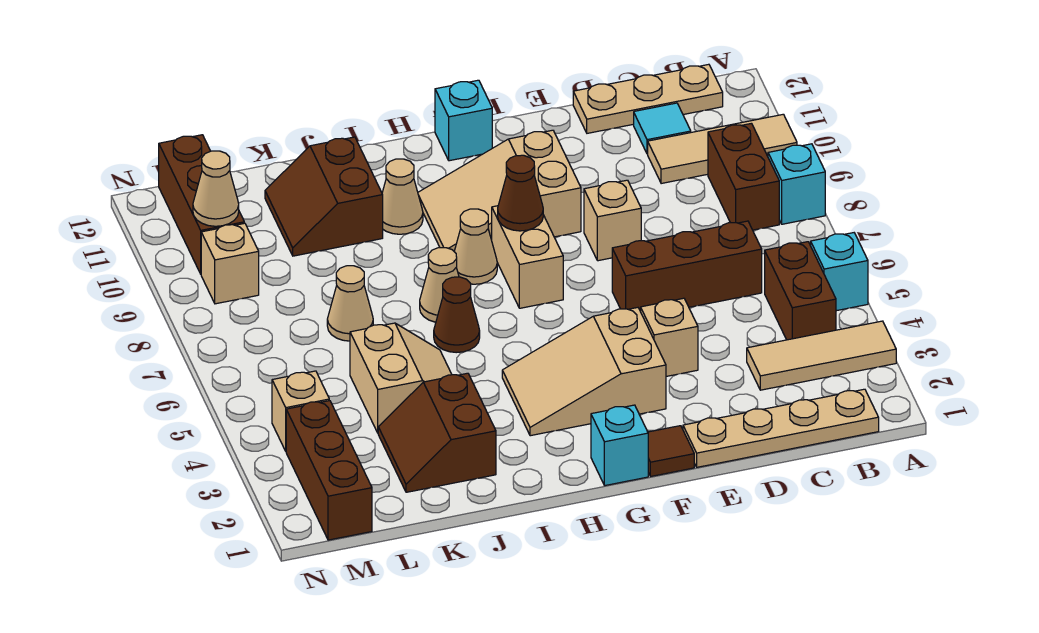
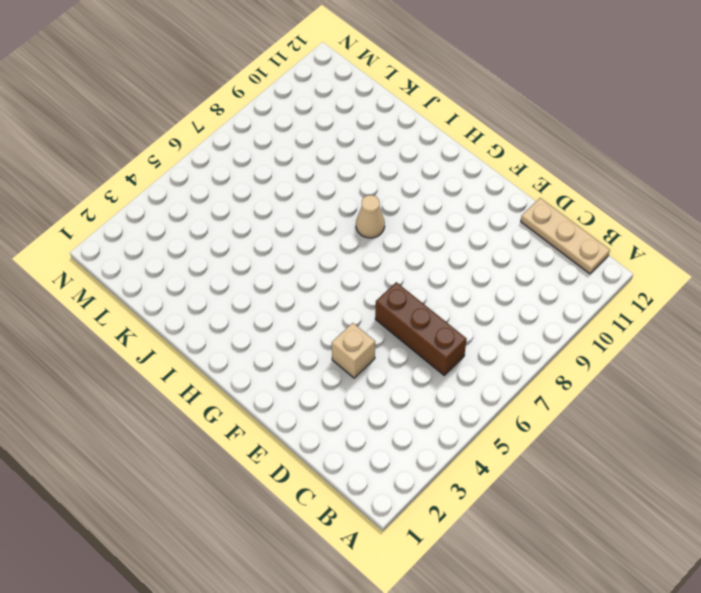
none -> tan 1x3 tile [747,321,896,390]
none -> cyan 1x1 brick [811,233,868,311]
none -> cyan 1x1 brick [768,144,825,224]
none -> tan 1x3 tile [648,114,797,184]

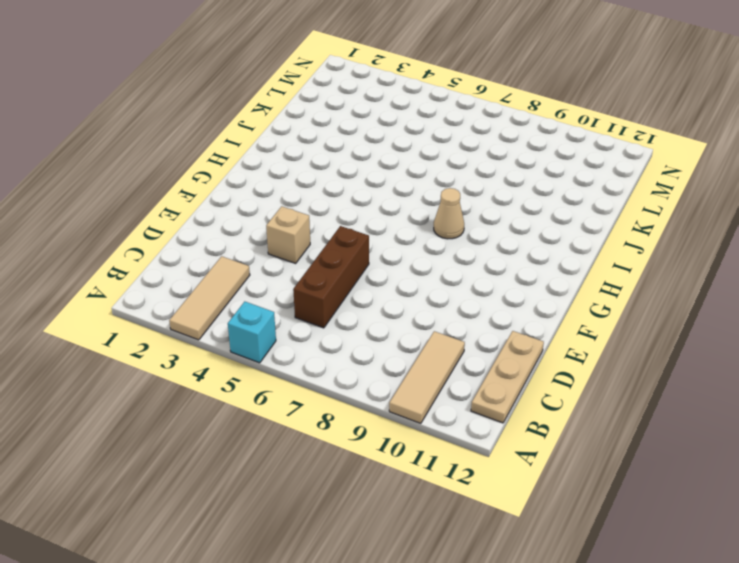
none -> cyan 1x1 brick [768,144,825,224]
none -> tan 1x4 plate [683,389,879,467]
none -> brown 1x2 brick [765,242,836,340]
none -> brown 1x2 brick [708,123,779,230]

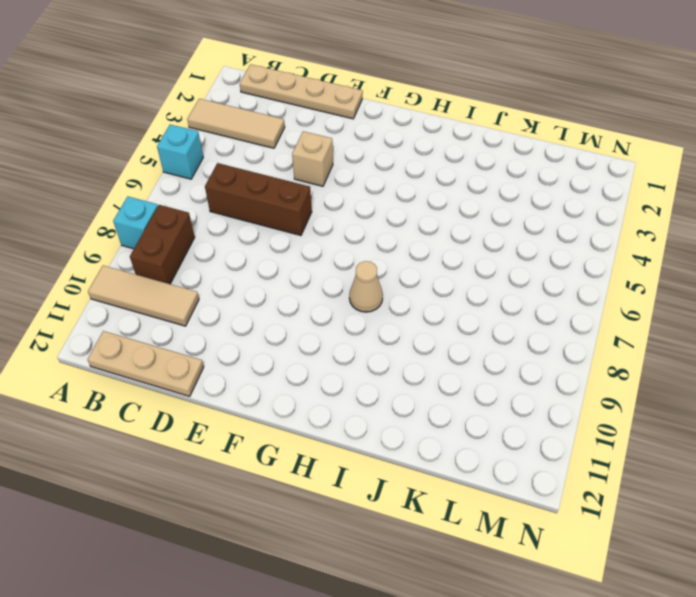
none -> brown 1x2 brick [765,242,836,340]
none -> cyan 1x1 tile [634,103,691,154]
none -> tan 1x1 brick [584,180,641,261]
none -> brown 1x1 tile [648,426,694,476]

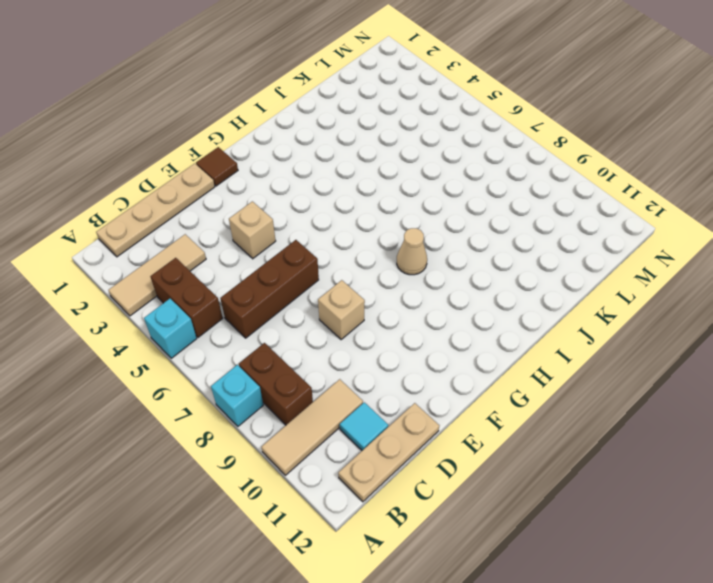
none -> tan 2x3 slope [502,308,666,436]
none -> tan 2x3 slope [418,130,581,251]
none -> cyan 1x1 brick [591,405,648,486]
none -> tan 1x2 brick [492,206,563,308]

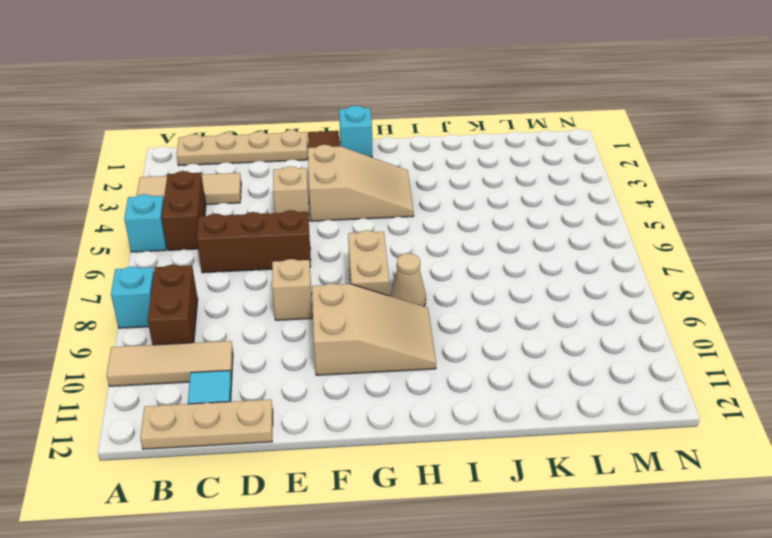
none -> cyan 1x1 brick [435,80,492,161]
none -> brown 1x1 cone [434,277,480,353]
none -> tan 1x1 cone [420,248,459,322]
none -> tan 1x1 cone [382,159,423,234]

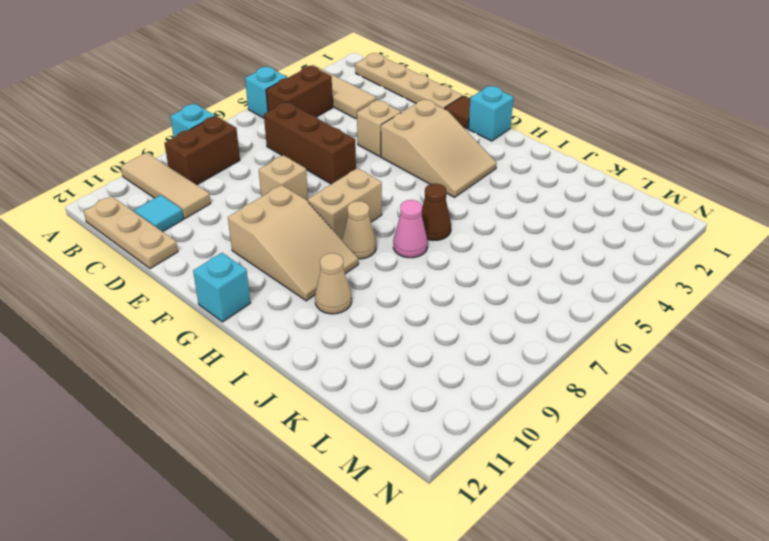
pink 1x1 cone [393,200,428,258] -> tan 1x1 cone [420,248,459,322]
none -> brown 2x2 slope [378,373,496,492]
none -> tan 2x2 slope [350,323,452,433]
none -> brown 2x2 slope [265,137,383,256]
none -> tan 1x1 cone [327,266,373,341]

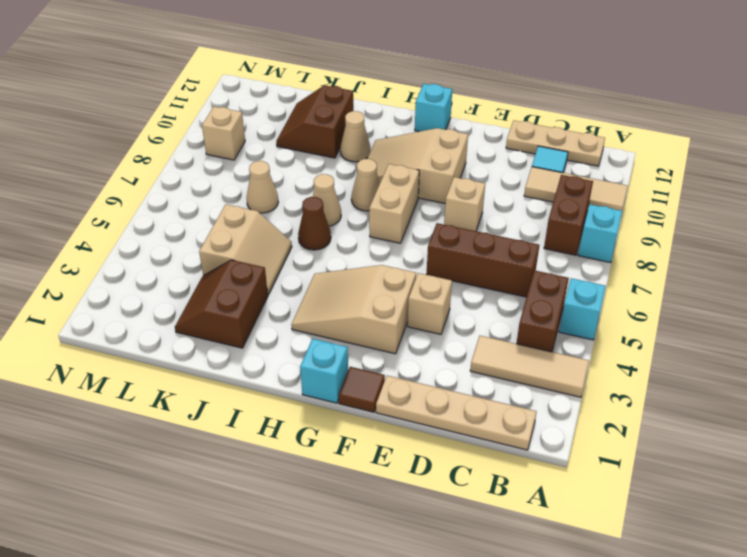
none -> brown 1x3 brick [286,401,372,540]
none -> tan 1x1 brick [272,371,329,451]
none -> brown 1x3 brick [159,135,244,274]
none -> brown 1x1 cone [498,155,543,231]

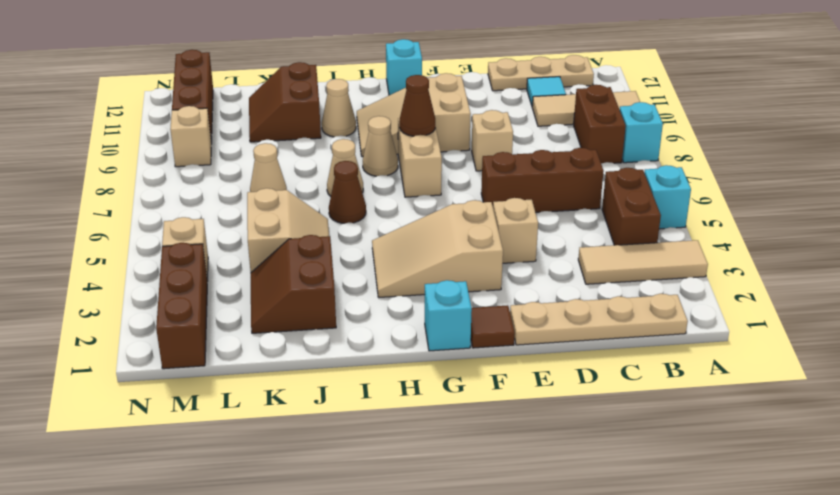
none -> tan 1x1 cone [193,151,239,226]

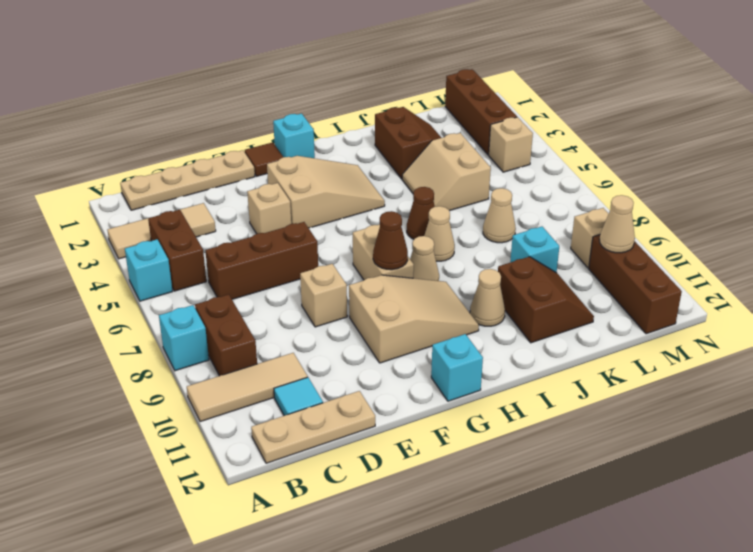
cyan 1x1 brick [510,227,559,273] -> none

